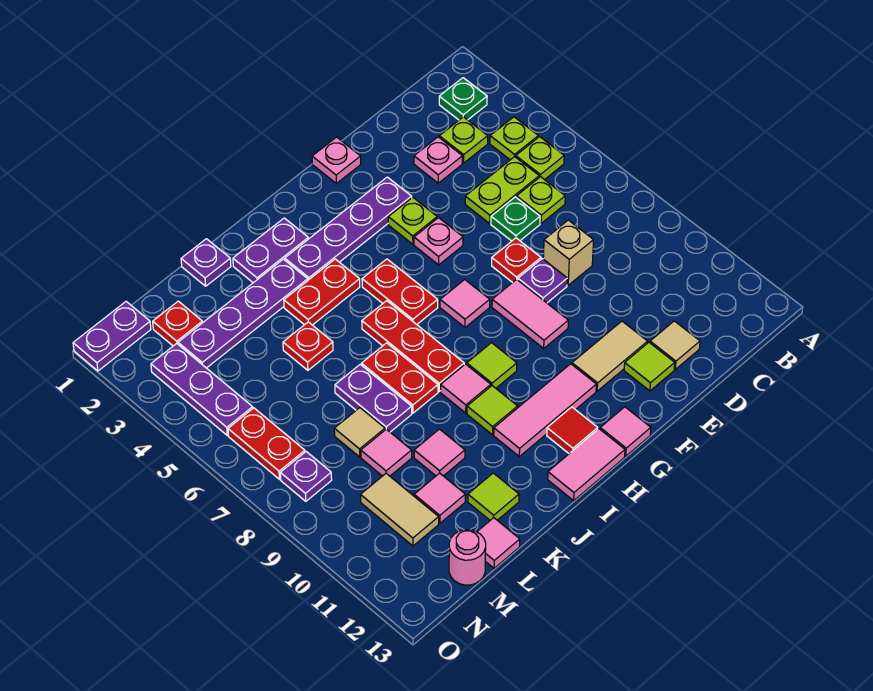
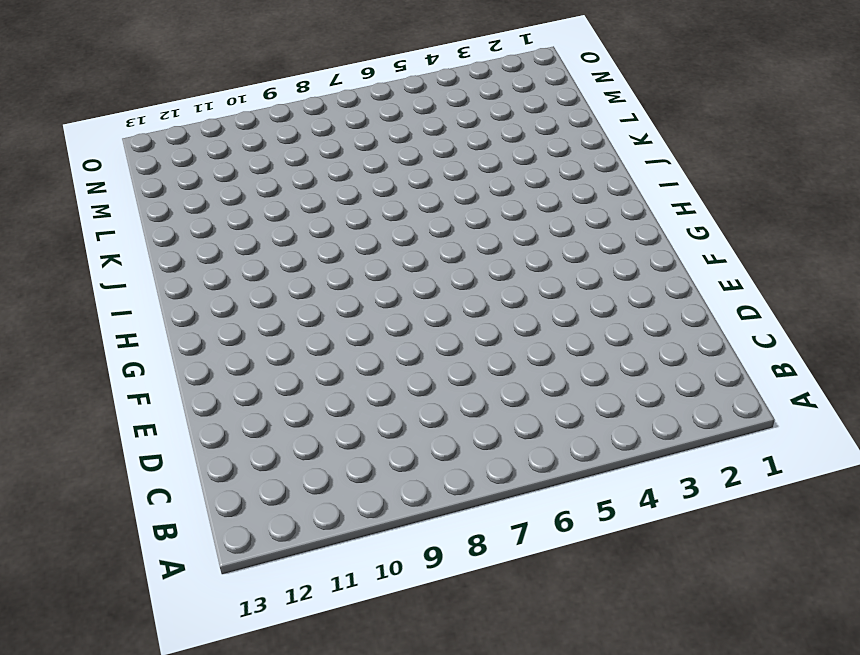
none -> green 1x1 plate [439,78,487,120]
none -> lime 1x1 plate [490,117,538,160]
none -> lime 1x1 plate [516,137,564,180]
none -> lime 1x1 plate [439,117,488,163]

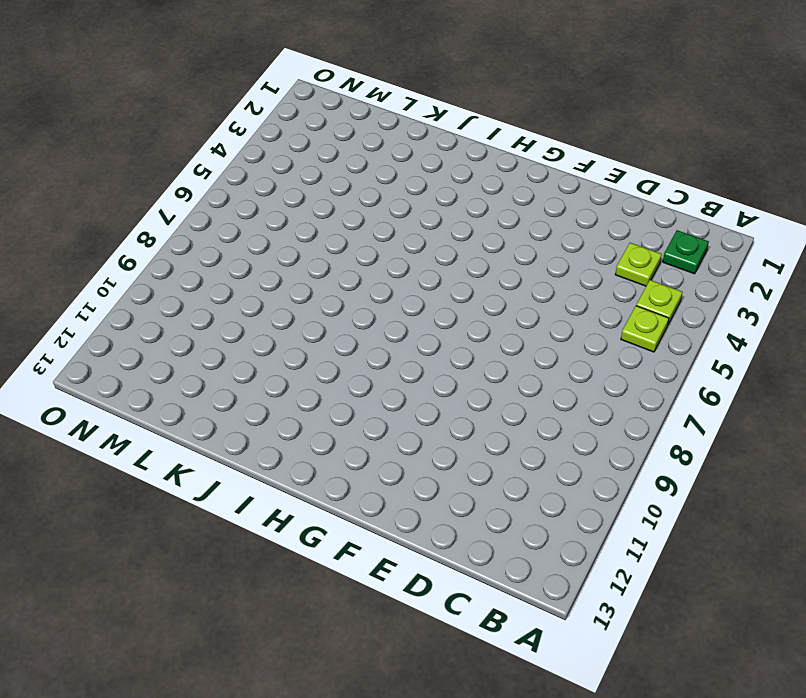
none -> lime 1x2 plate [465,157,539,224]
none -> lime 1x1 plate [516,177,565,223]
none -> pink 1x1 plate [414,137,462,183]
none -> green 1x1 plate [491,197,540,241]

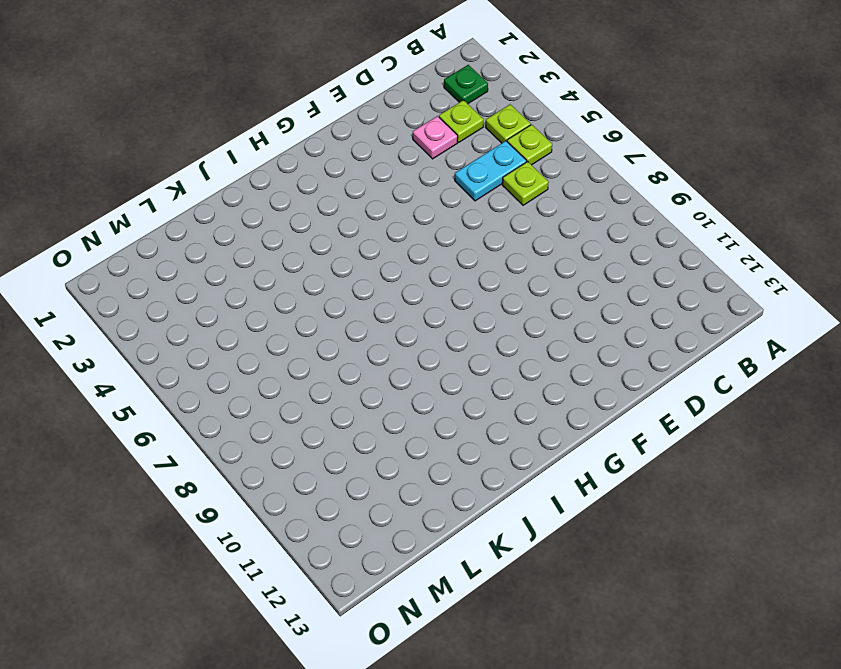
cyan 1x2 plate [455,141,527,201] -> lime 1x2 plate [465,157,539,224]
none -> green 1x1 plate [491,197,540,241]
none -> tan 1x1 brick [543,220,594,285]
none -> tan 1x1 tile [650,321,700,369]
none -> red 1x1 plate [492,238,541,283]

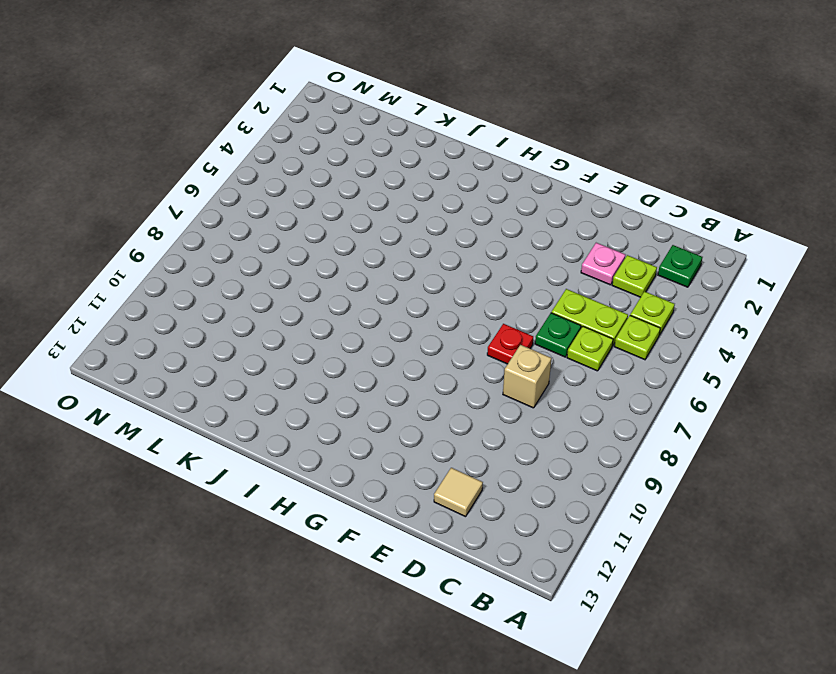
none -> purple 1x1 plate [518,259,567,303]
none -> tan 1x2 tile [572,321,648,391]
none -> lime 1x1 tile [624,342,675,391]
none -> pink 1x1 plate [312,137,361,183]

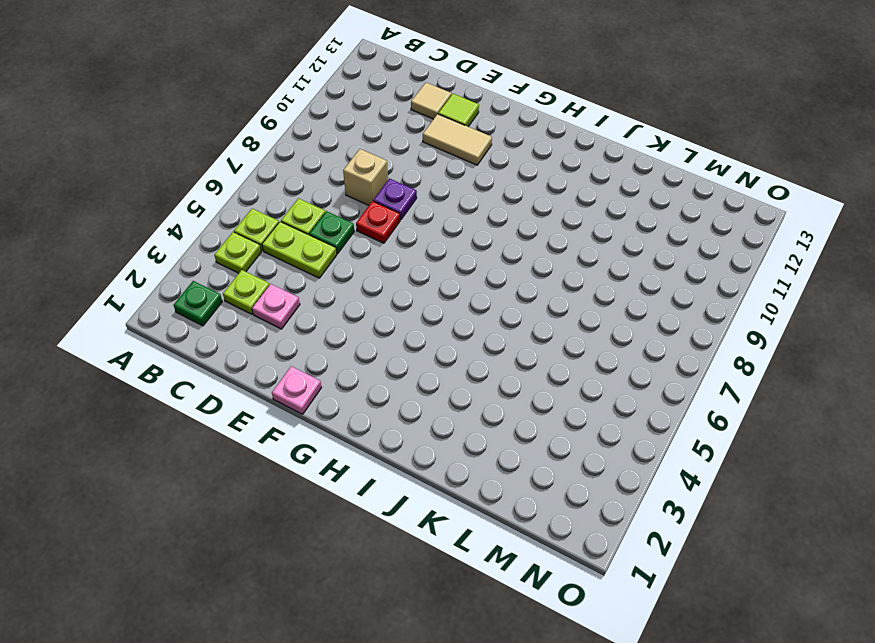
none -> purple 1x4 plate [285,177,412,280]
none -> lime 1x1 plate [388,197,437,244]
none -> pink 1x1 plate [414,218,463,265]
none -> pink 1x2 tile [492,279,568,348]

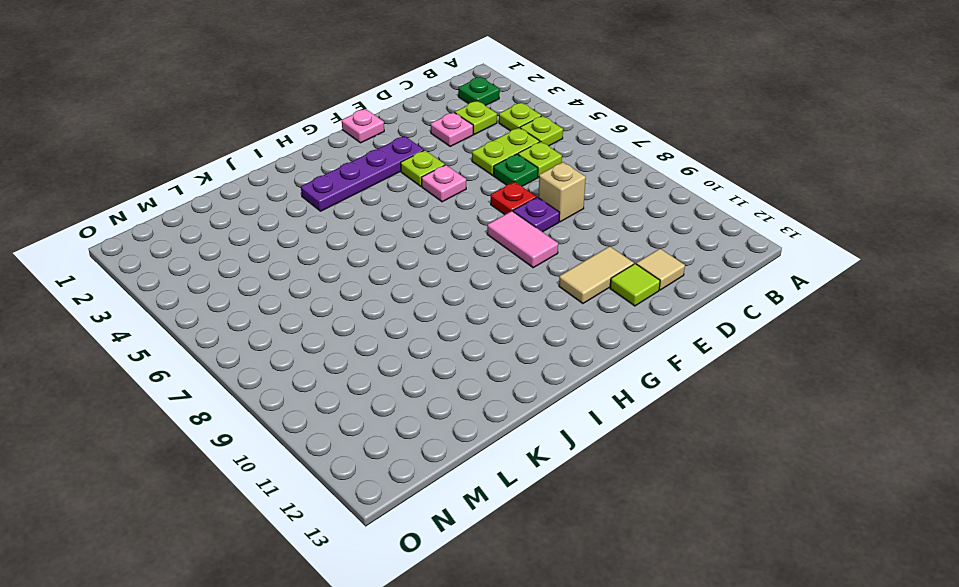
none -> pink 1x1 tile [440,280,490,327]
none -> pink 1x3 tile [494,364,596,456]
none -> pink 1x1 tile [600,407,651,456]
none -> red 1x2 plate [362,259,438,324]

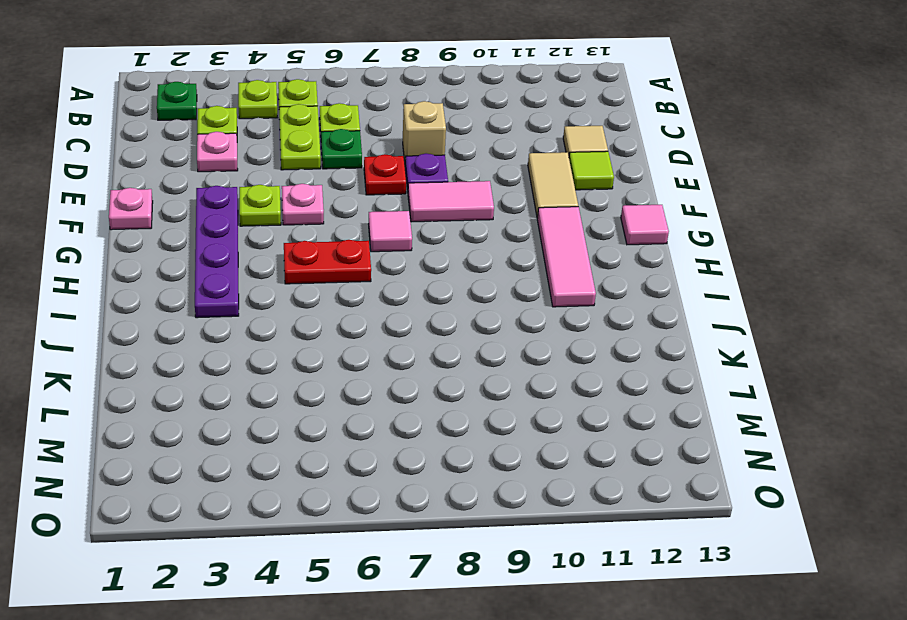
none -> lime 1x1 tile [467,343,517,388]
none -> red 1x1 tile [547,407,598,454]
none -> pink 1x2 tile [548,429,625,501]
none -> purple 1x2 plate [233,218,308,283]

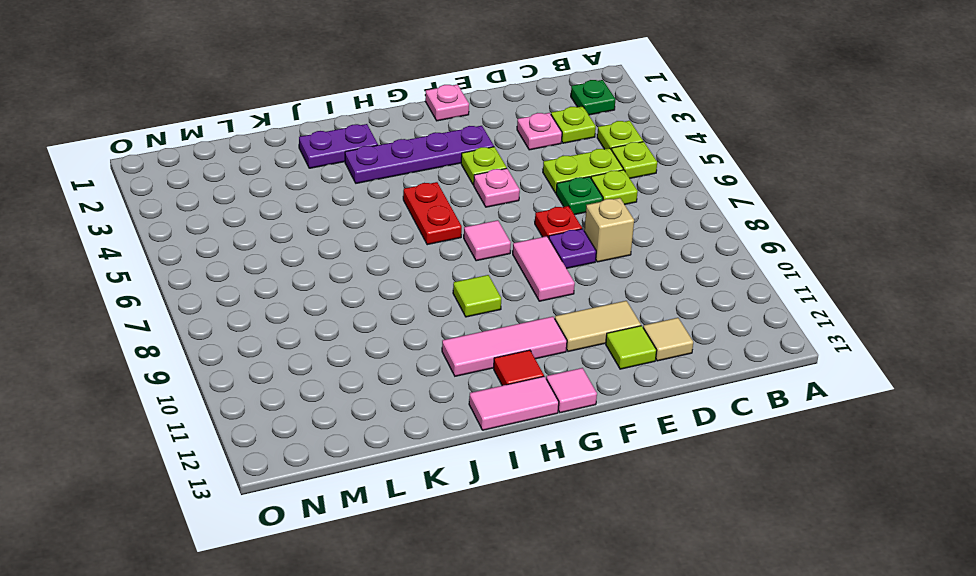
none -> red 1x2 plate [284,259,360,325]
none -> red 1x3 plate [362,301,464,391]
none -> pink 1x1 tile [441,364,491,413]
none -> lime 1x1 tile [467,386,518,435]

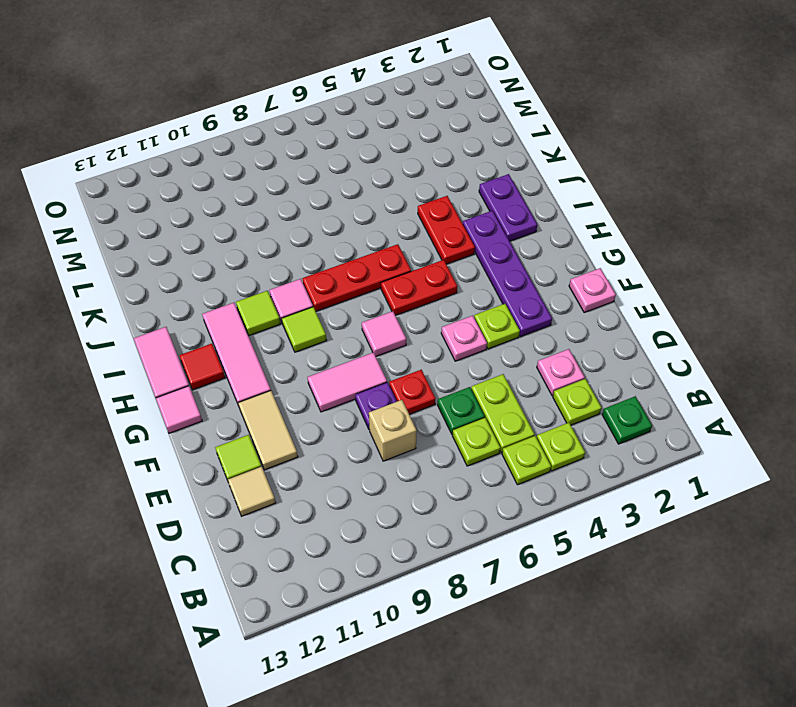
none -> purple 1x4 plate [178,259,308,368]
none -> red 1x2 plate [361,343,438,413]
none -> purple 1x1 plate [181,239,231,286]
none -> red 1x1 plate [283,322,333,370]

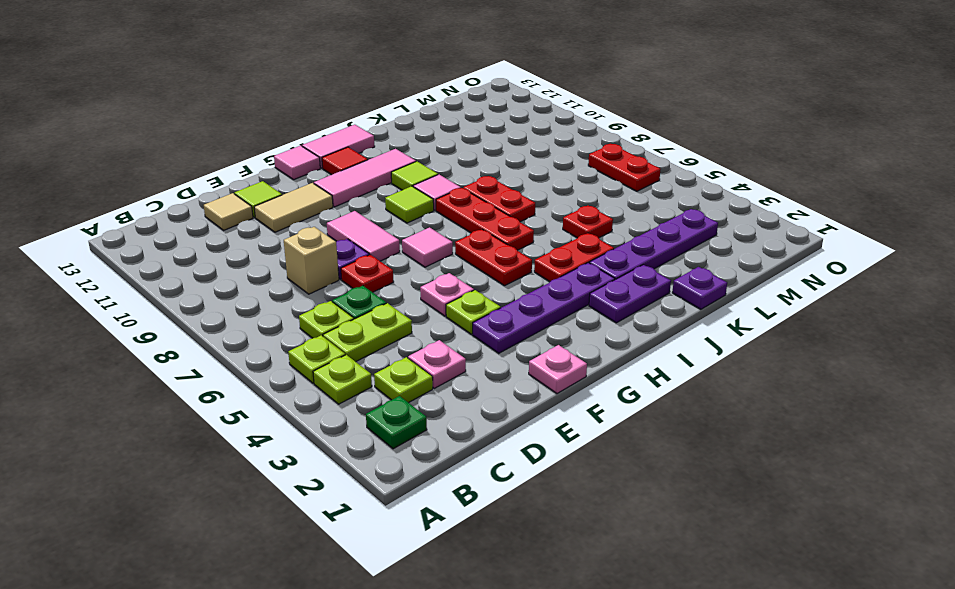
none -> purple 1x2 plate [335,364,412,432]
none -> pink 1x1 tile [414,429,465,476]
none -> lime 1x1 tile [468,473,519,520]
none -> tan 1x1 tile [334,408,385,457]

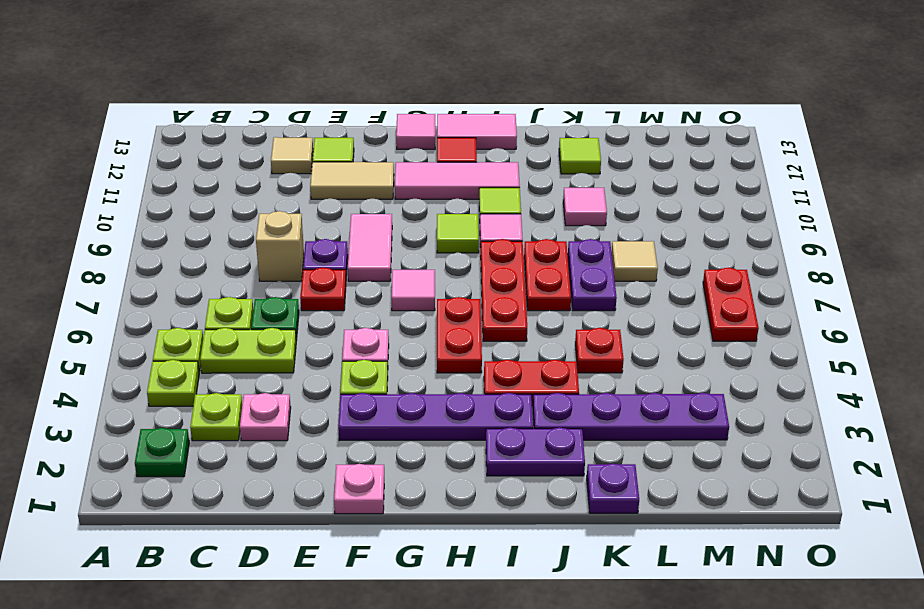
none -> pink 1x1 tile [361,429,412,476]
none -> pink 1x1 tile [414,473,465,523]
none -> pink 1x1 tile [477,518,520,568]
none -> red 1x1 plate [153,301,203,346]

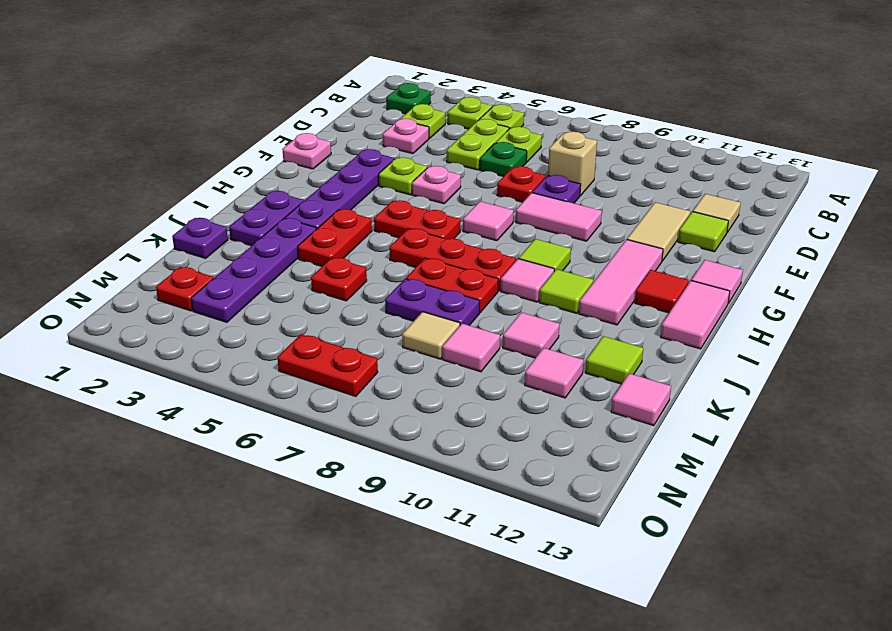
none -> tan 1x2 tile [360,473,439,546]
none -> pink 1x1 round brick [449,530,486,585]
none -> purple 1x2 plate [73,302,151,371]
none -> purple 1x3 plate [151,344,253,435]

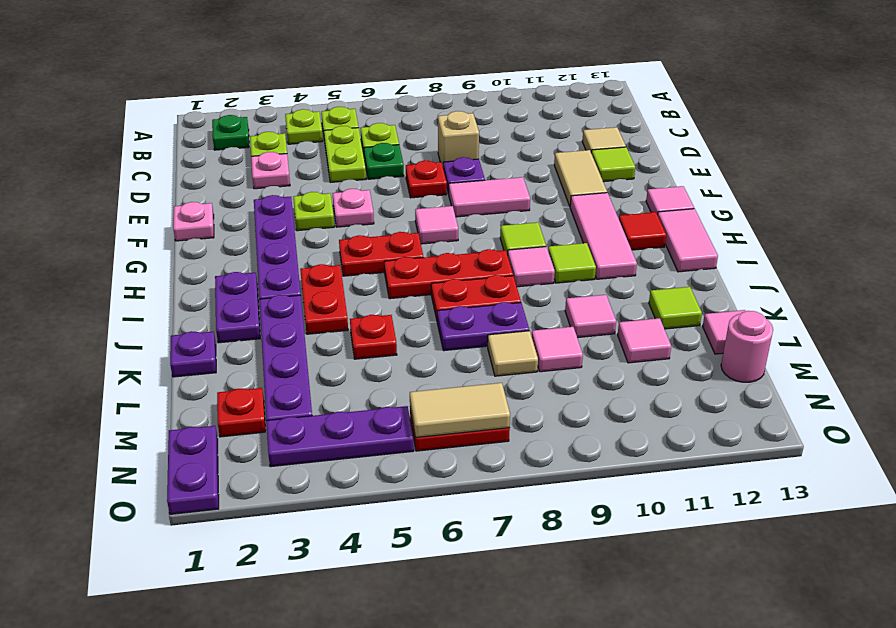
tan 1x2 tile [410,383,510,438] -> tan 1x2 tile moved to [360,473,439,546]
none -> purple 1x1 plate [280,452,332,501]

